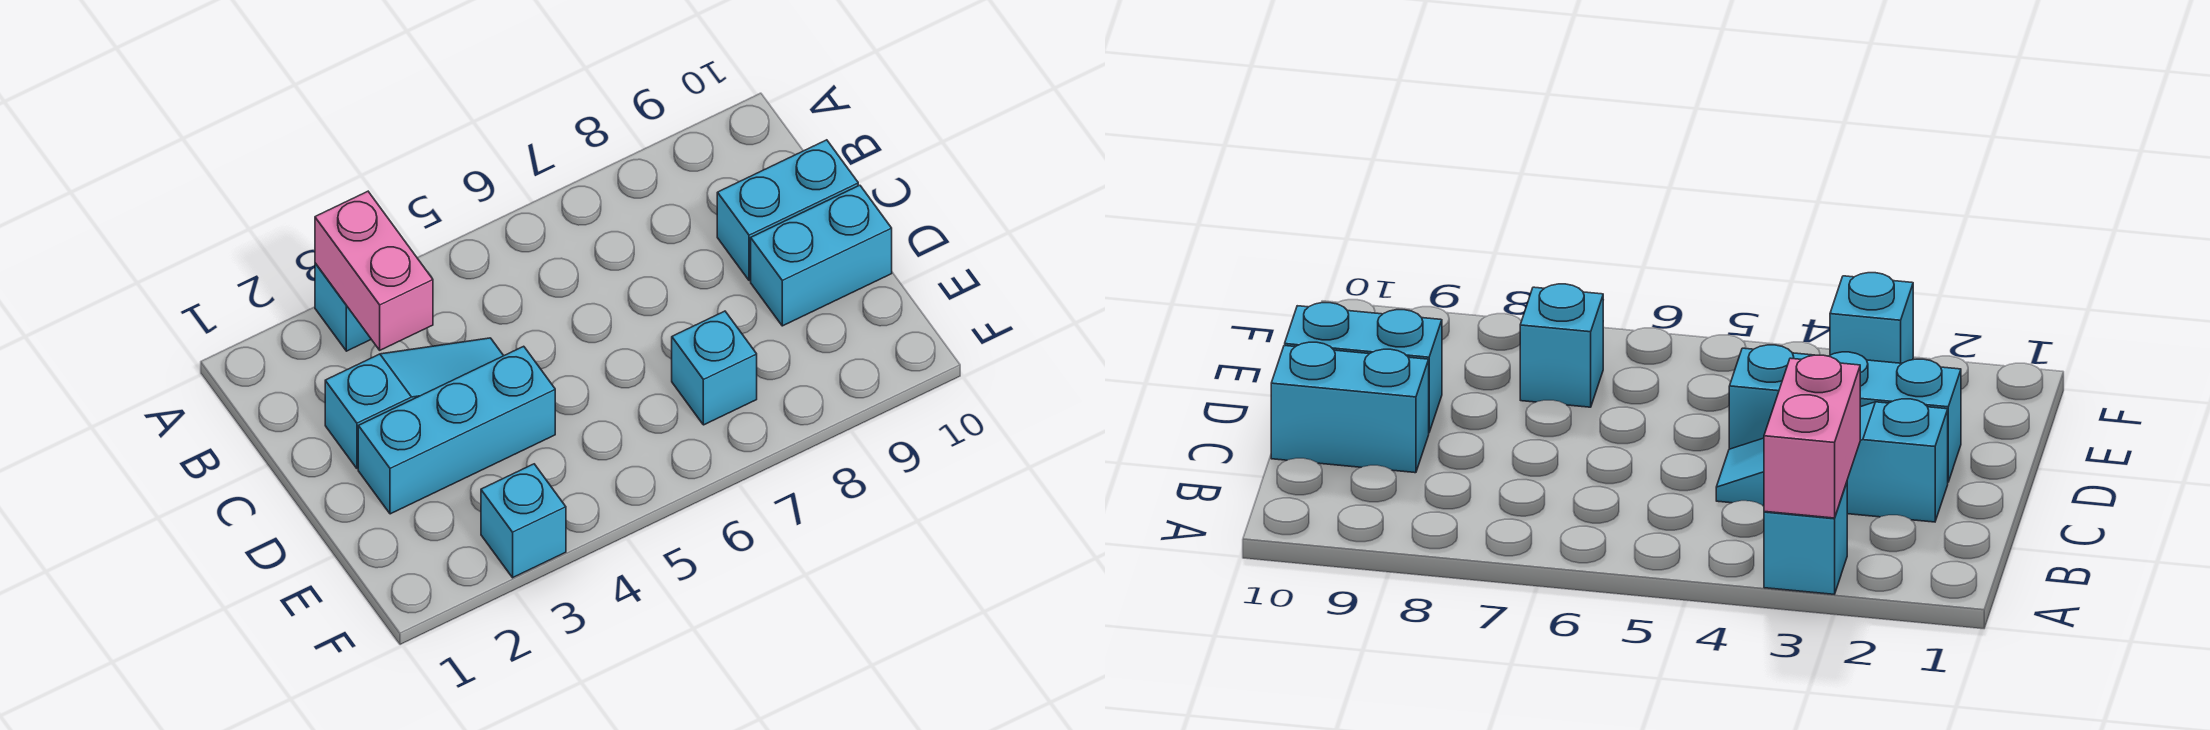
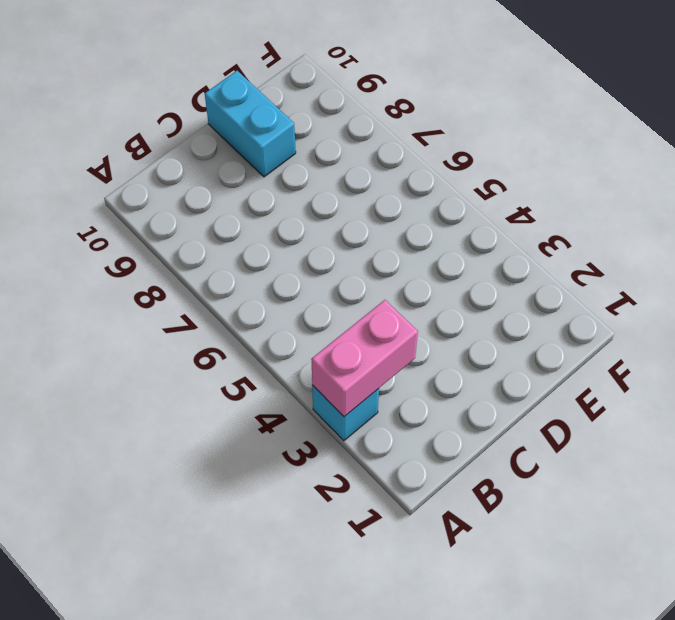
none -> cyan 1x3 slope [325,338,503,469]
none -> cyan 1x2 brick [717,140,858,281]

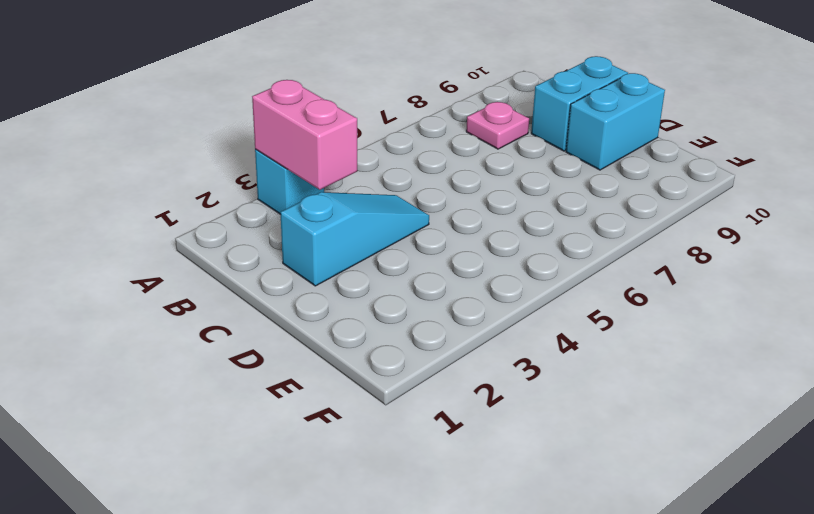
pink 1x1 plate [466,102,529,149] -> none
none -> cyan 1x3 brick [358,346,555,514]
none -> cyan 1x1 brick [672,311,757,425]

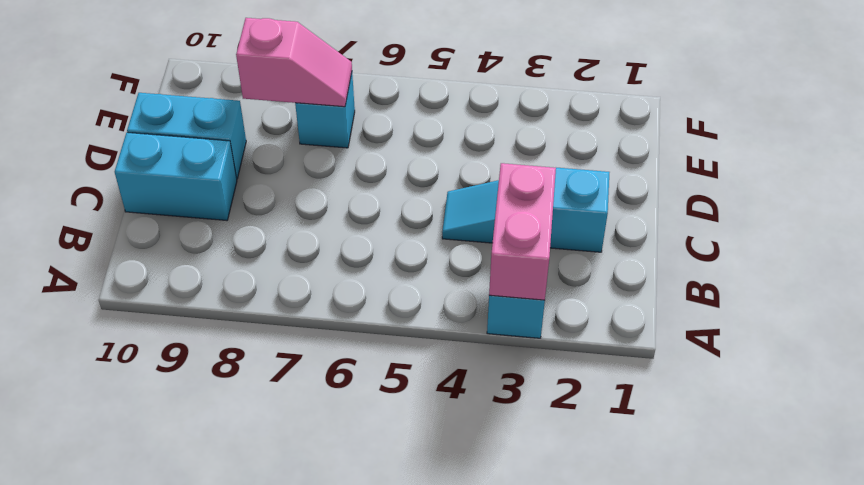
pink 1x2 slope [236,18,352,107] -> none
none -> cyan 1x3 brick [358,346,555,514]
none -> cyan 1x1 brick [481,464,566,578]

